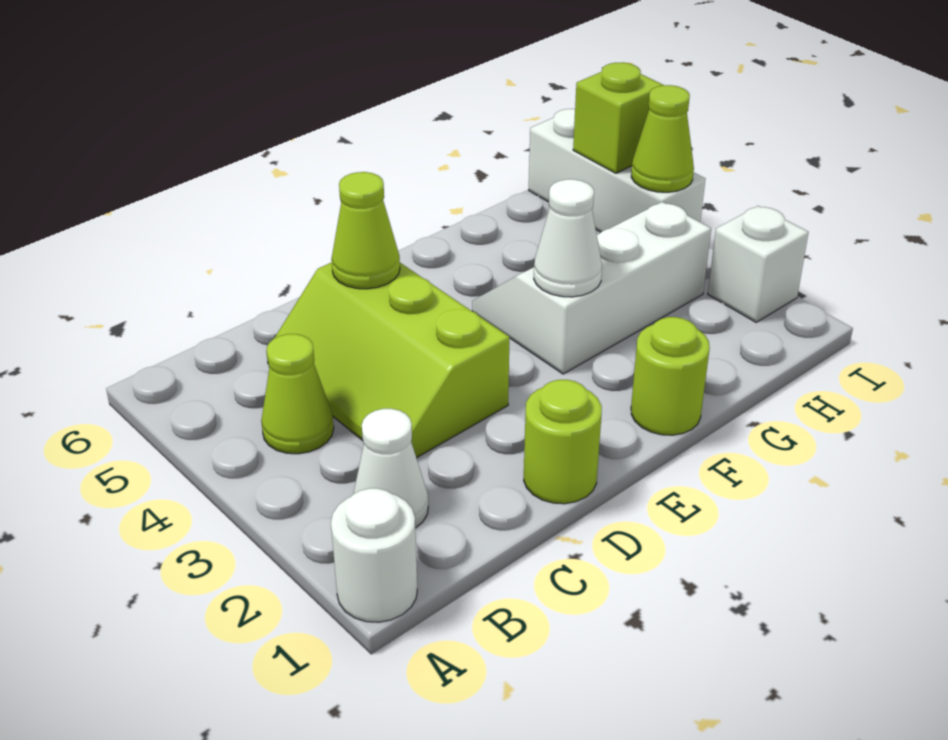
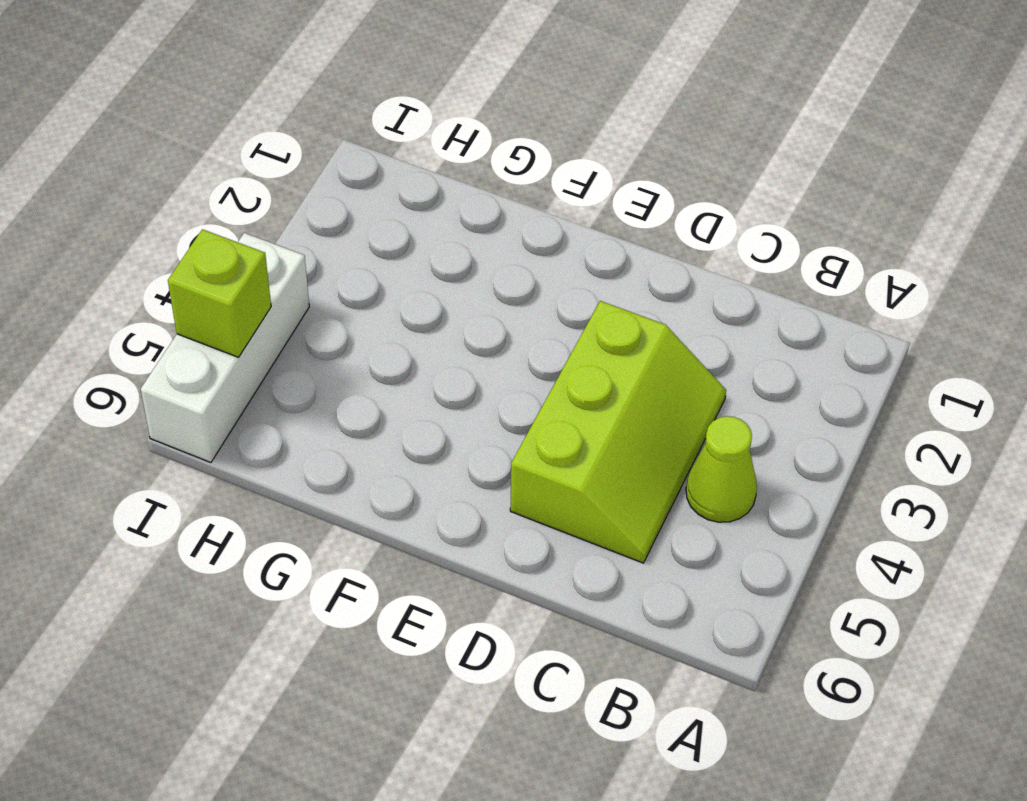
none -> white 1x1 round brick [331,488,417,622]
none -> white 1x1 cone [353,409,428,528]
none -> lime 1x1 round brick [524,380,602,504]

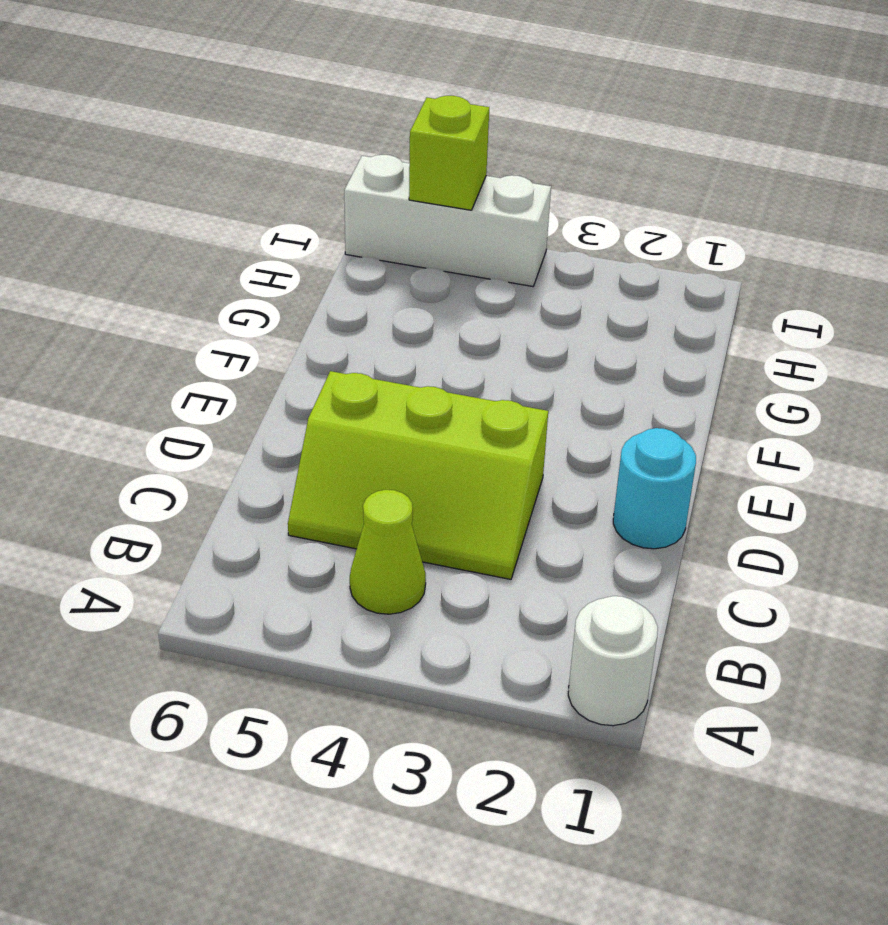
cyan 1x1 round brick [613,428,696,549] -> lime 1x1 round brick [524,380,602,504]
none -> white 1x1 cone [353,409,428,528]
none -> lime 1x1 round brick [631,317,710,435]
none -> white 2x3 slope [472,202,711,374]

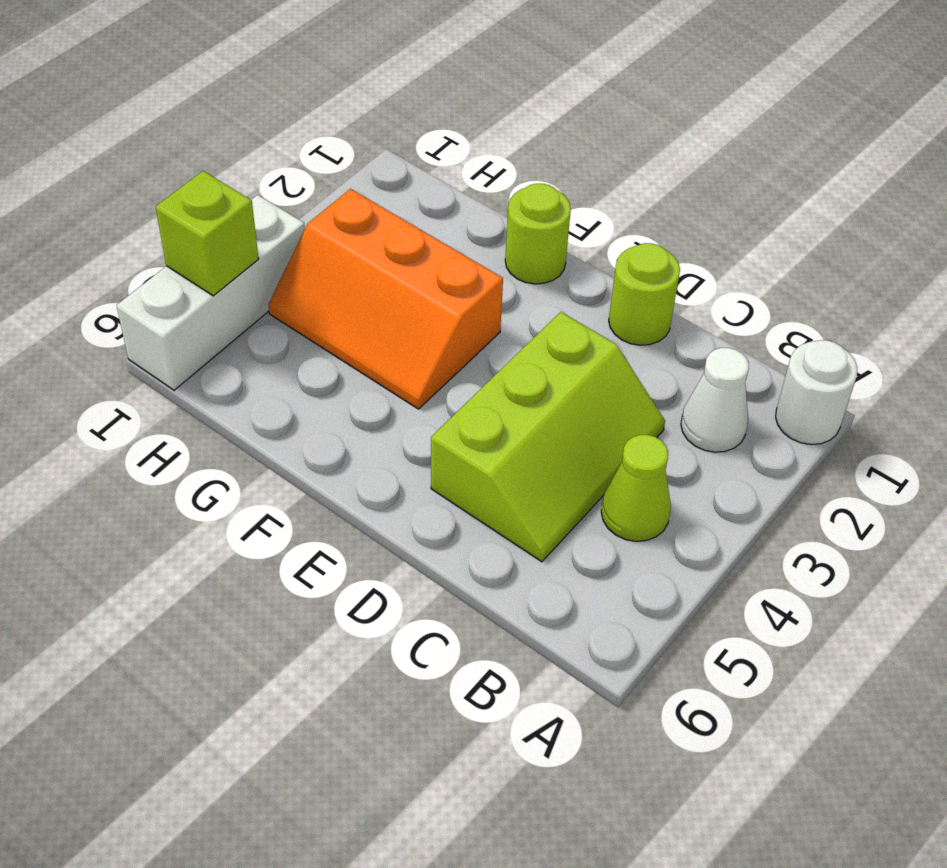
orange 2x3 slope [268,189,503,409] -> white 2x3 slope [472,202,711,374]
none -> white 1x1 brick [708,206,809,322]
none -> lime 1x1 cone [331,172,400,289]
none -> white 1x1 cone [534,179,602,297]

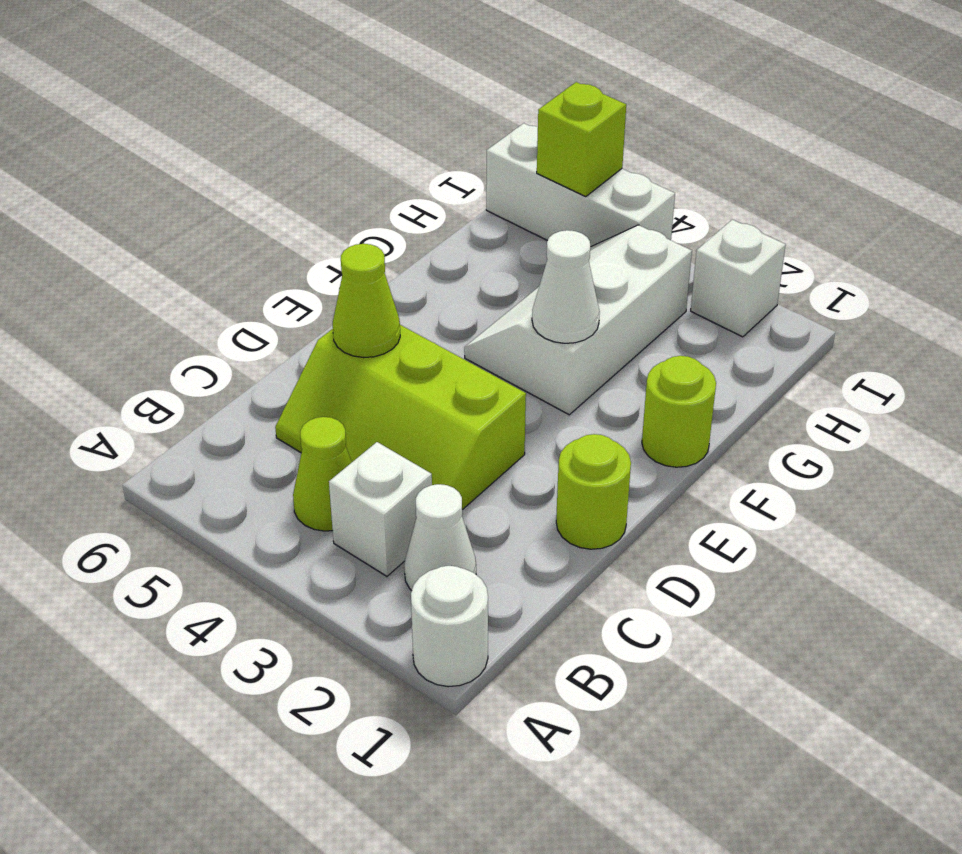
white 1x1 brick [329,442,432,576] -> none
none -> lime 1x1 cone [631,85,694,192]

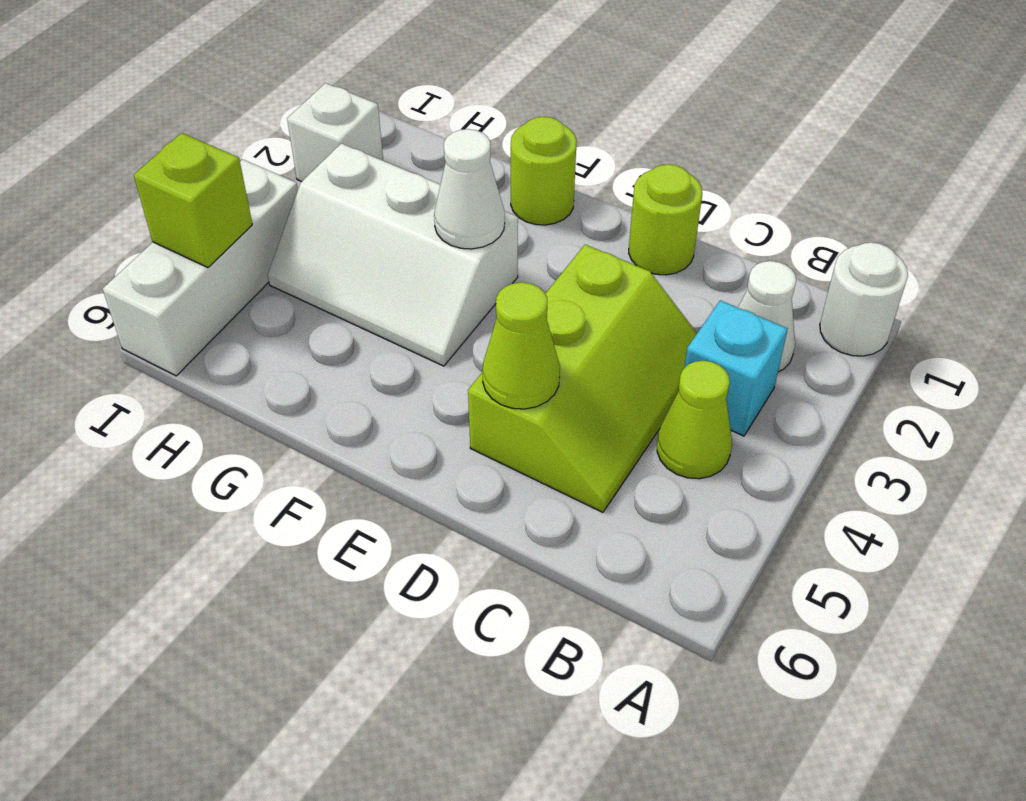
cyan 1x1 brick [684,300,788,436] -> none
none -> lime 1x1 cone [631,85,694,192]

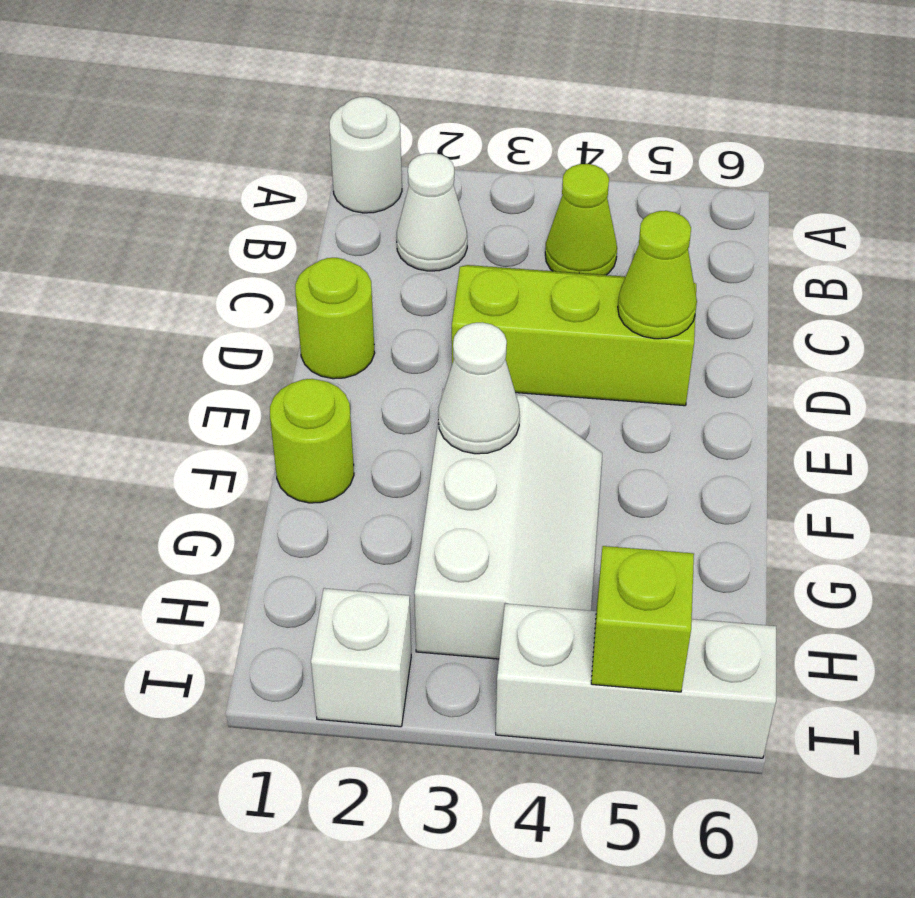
none -> lime 1x1 cone [631,85,694,192]

